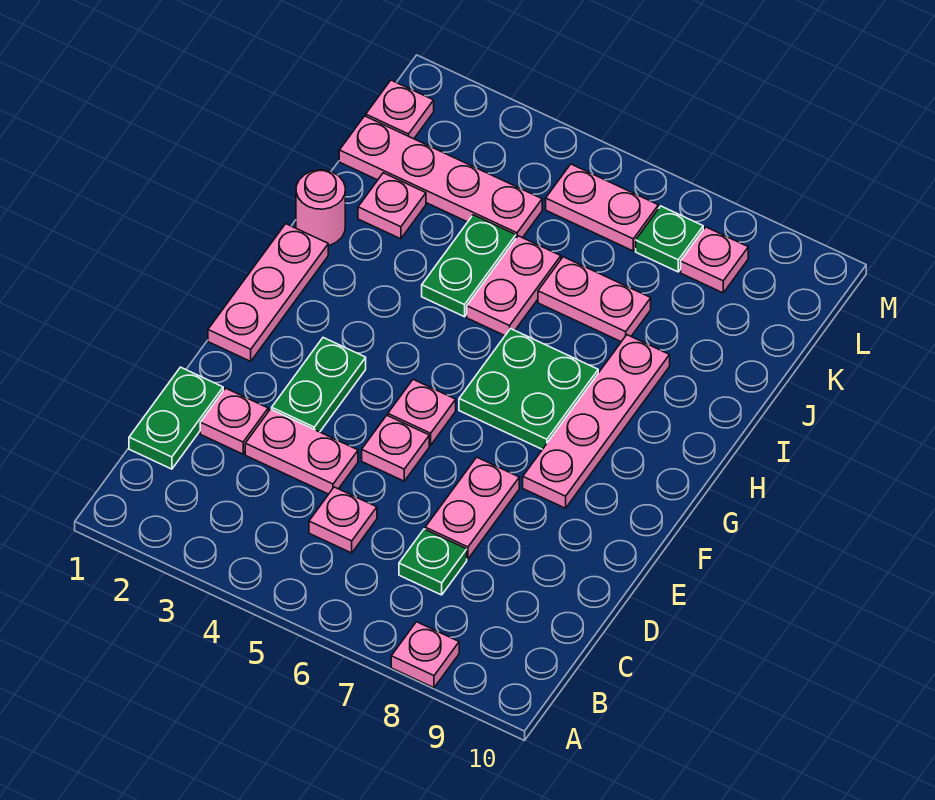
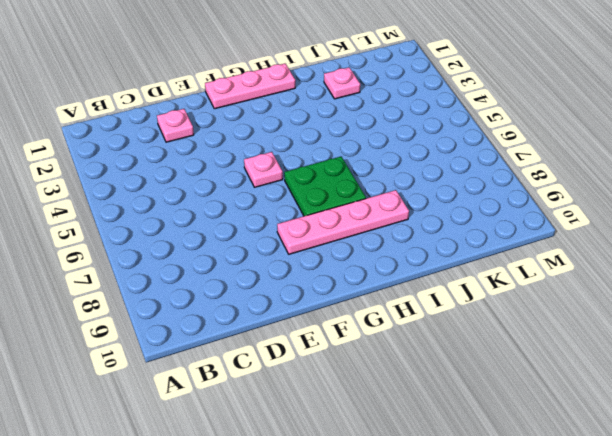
none -> pink 1x1 plate [391,622,459,688]
none -> green 1x2 plate [129,367,223,469]
none -> pink 1x1 plate [309,487,377,553]

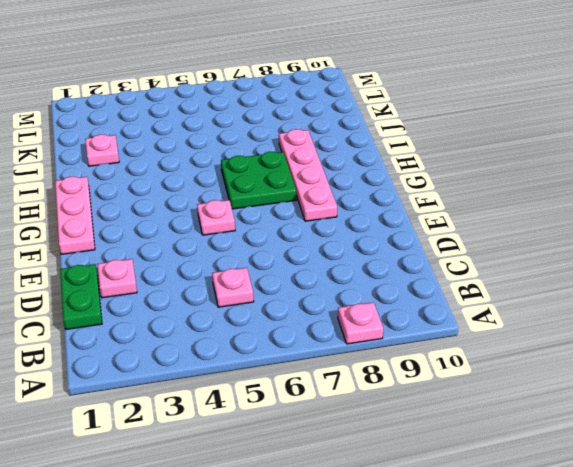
none -> green 1x1 plate [399,529,467,595]
none -> pink 1x2 plate [245,409,358,494]
none -> pink 1x2 plate [425,457,519,559]

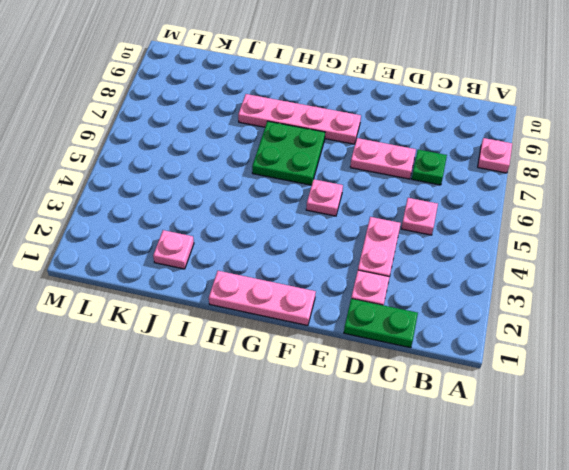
none -> green 1x2 plate [272,338,366,432]
none -> pink 1x1 plate [362,415,429,481]
none -> pink 1x1 round brick [296,170,345,245]

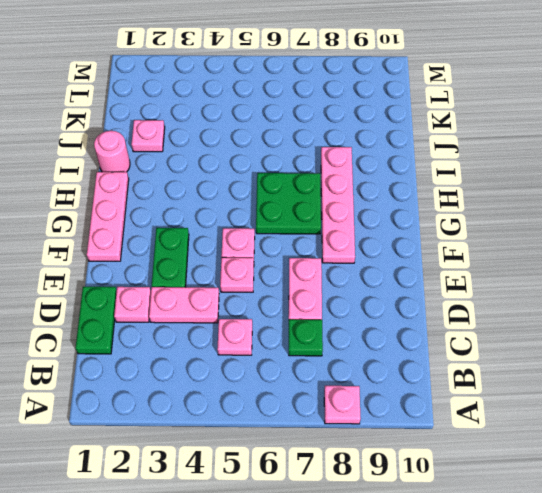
none -> green 1x2 plate [422,215,516,317]
none -> pink 1x2 plate [467,236,561,336]
none -> pink 1x2 plate [538,257,651,342]

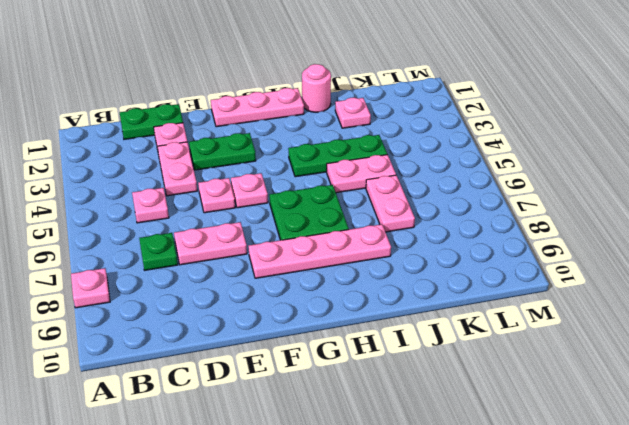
green 1x3 plate [288,135,387,177] -> green 1x2 plate [422,215,516,317]
none -> pink 1x4 plate [339,116,542,238]
none -> pink 1x1 plate [366,80,434,139]
none -> pink 1x2 plate [546,164,658,251]

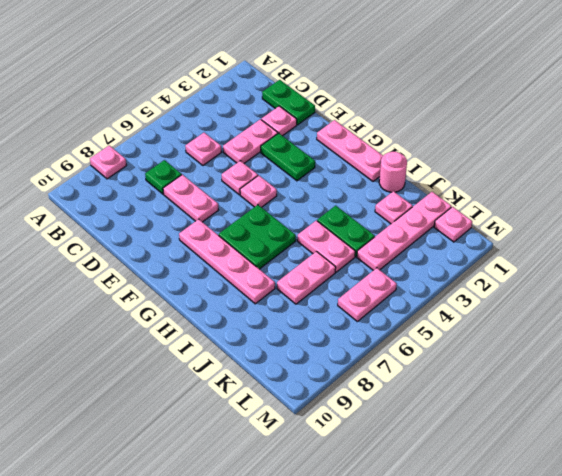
none -> green 1x1 plate [636,206,703,272]
none -> pink 1x1 plate [681,227,748,293]

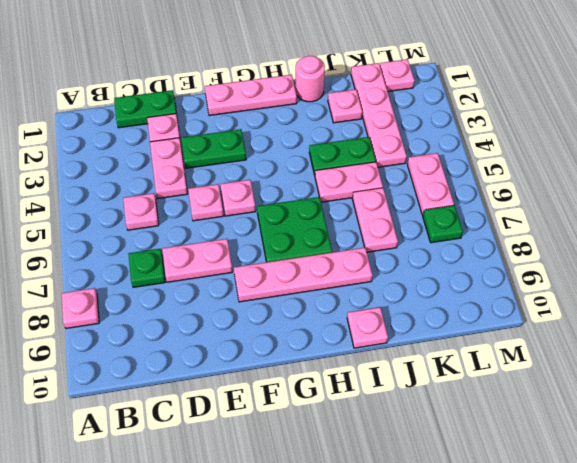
pink 1x1 plate [347,307,388,348] -> pink 1x1 plate moved to [681,227,748,293]

